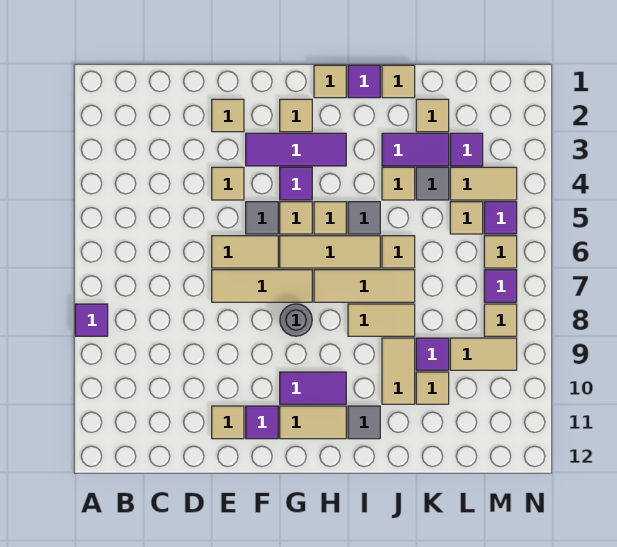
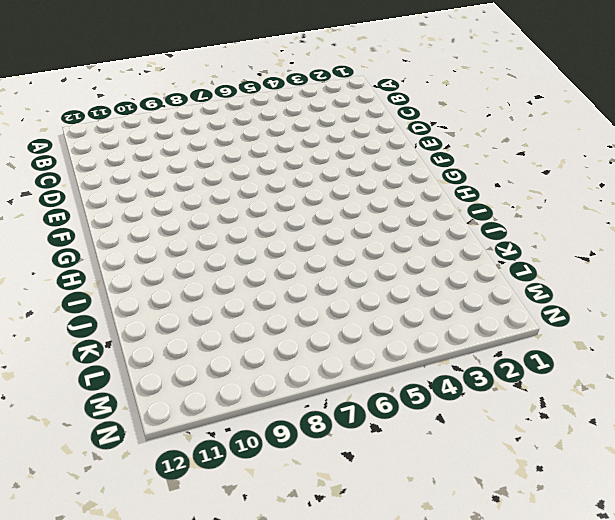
none -> purple 1x1 tile [75,304,108,336]
none -> tan 1x1 tile [212,99,244,132]
none -> tan 1x1 tile [212,167,244,200]
none -> tan 1x2 tile [212,236,278,268]

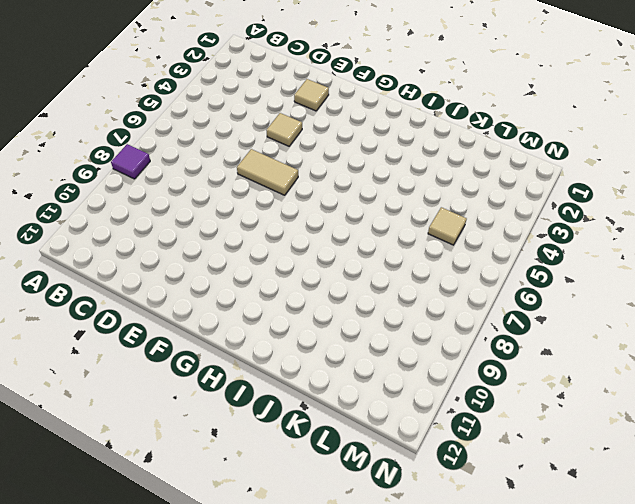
none -> tan 1x3 tile [212,270,312,302]
none -> tan 1x1 tile [212,406,244,439]
none -> purple 1x3 tile [246,133,346,166]
none -> grey 1x1 tile [246,202,278,234]

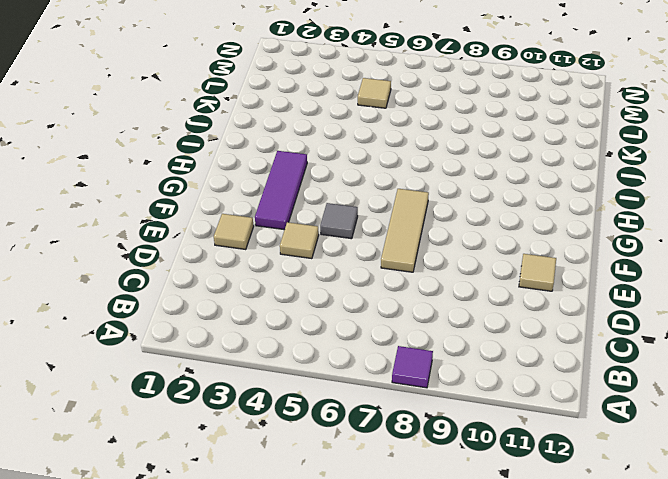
none -> tan 1x2 tile [212,236,278,268]
none -> purple 1x1 tile [246,406,278,439]
none -> tan 1x1 tile [280,99,312,132]
none -> purple 1x1 tile [280,167,312,200]

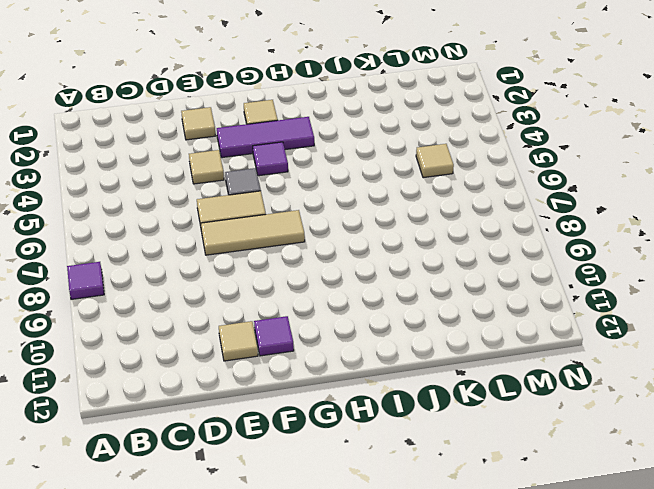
none -> tan 1x1 tile [280,202,312,234]
none -> tan 1x3 tile [280,236,380,268]
none -> grey 1x1 round brick [280,304,312,336]
none -> purple 1x2 tile [280,372,346,404]

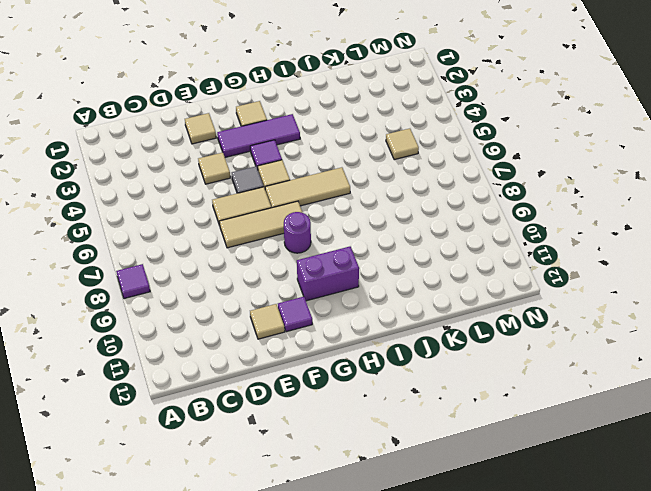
purple 1x1 round brick [284,212,311,253] -> grey 1x1 round brick [280,304,312,336]
purple 1x2 brick [297,247,359,301] -> purple 1x2 tile [280,372,346,404]
none -> tan 1x2 tile [280,406,346,439]
none -> tan 1x1 tile [314,65,346,98]
none -> tan 1x1 tile [314,202,346,234]
none -> tan 1x3 tile [314,270,415,302]

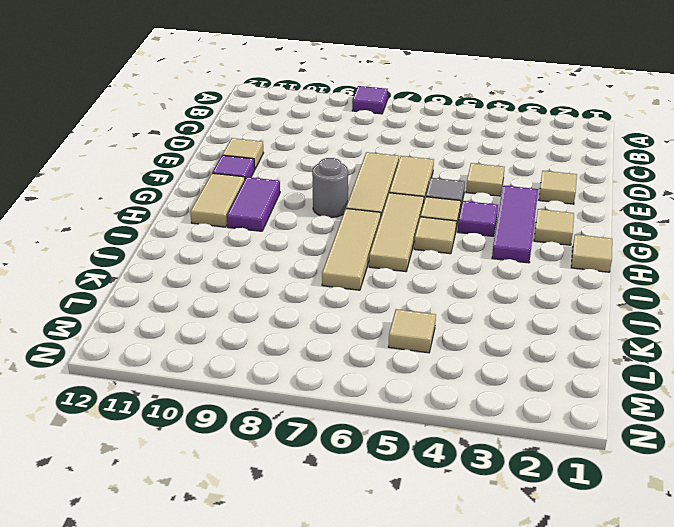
none -> purple 1x1 tile [348,65,380,98]
none -> grey 1x1 tile [348,202,380,234]
none -> tan 1x2 tile [348,304,415,336]
none -> grey 1x1 tile [348,406,380,439]

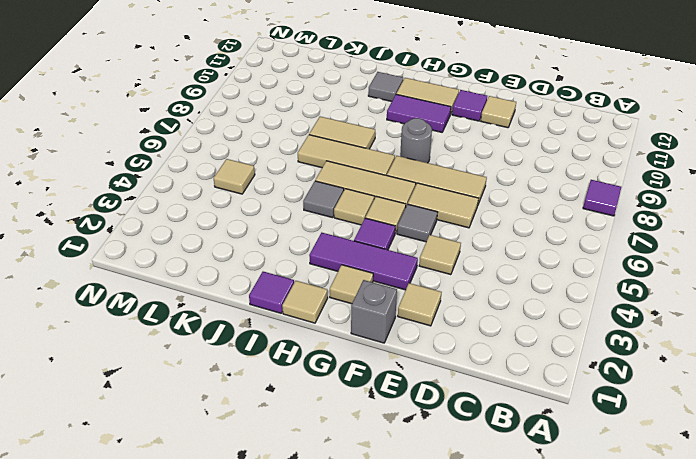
grey 1x1 brick [351,280,397,343] -> none
none -> tan 1x1 tile [382,65,415,98]
none -> purple 1x2 tile [382,133,449,166]
none -> tan 1x1 tile [382,167,415,200]
none -> tan 1x1 tile [382,236,415,268]

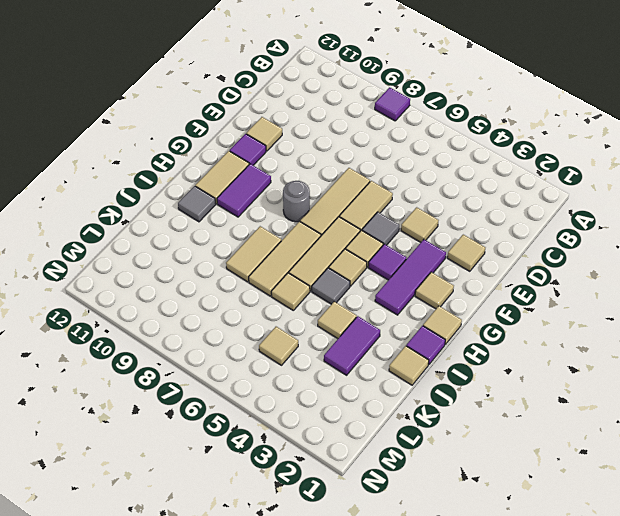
none -> tan 1x2 tile [382,338,415,404]
none -> tan 1x1 tile [416,99,449,132]
none -> grey 1x1 tile [416,167,449,200]
none -> purple 1x1 tile [416,338,449,370]

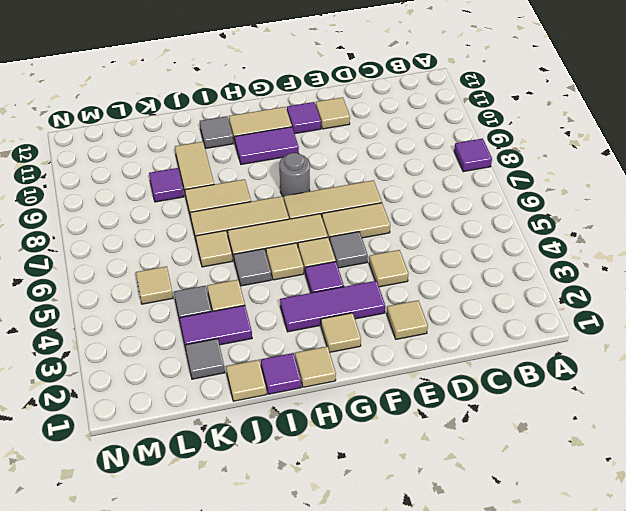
grey 1x1 tile [185,339,225,379] -> tan 1x1 tile [416,99,449,132]
none -> tan 1x1 tile [416,372,449,404]
none -> purple 1x1 tile [450,133,483,166]
none -> tan 1x2 tile [450,167,517,200]
none -> tan 1x2 tile [450,338,517,370]

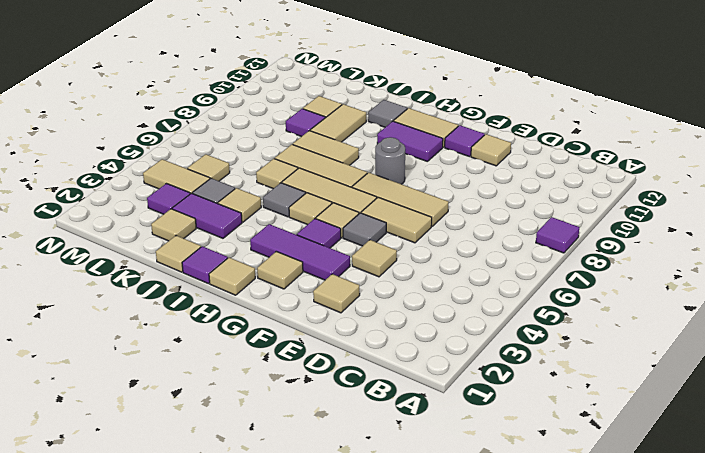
none -> tan 1x2 tile [450,338,517,370]
none -> purple 1x1 tile [484,202,517,234]
none -> tan 1x1 tile [484,236,517,268]
none -> purple 1x1 tile [484,270,517,302]

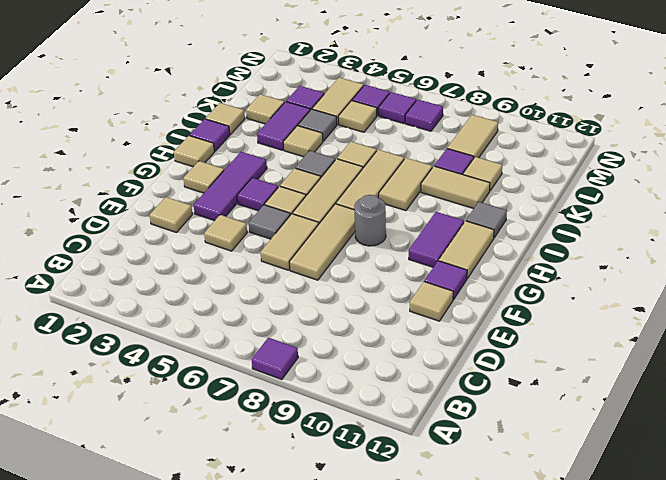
purple 1x1 tile [379,92,416,124] -> tan 1x1 tile [484,236,517,268]
none -> tan 1x1 tile [484,304,517,336]

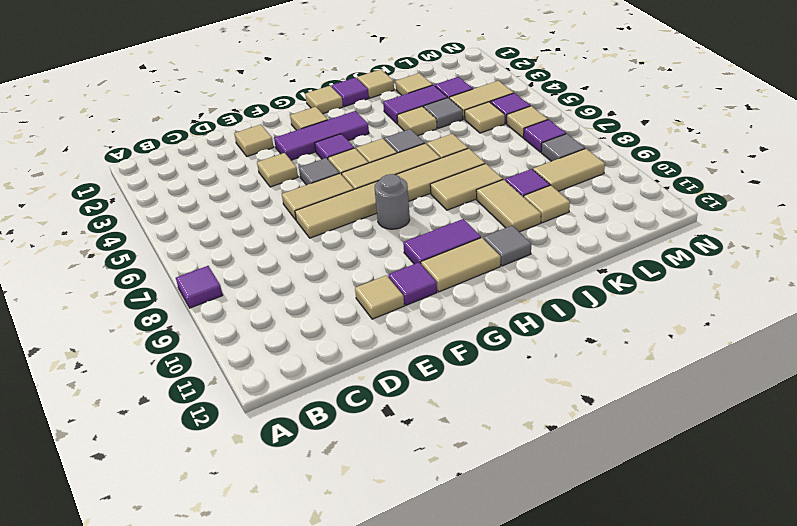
grey 1x1 tile [541,134,585,161] -> tan 1x1 tile [484,304,517,336]

